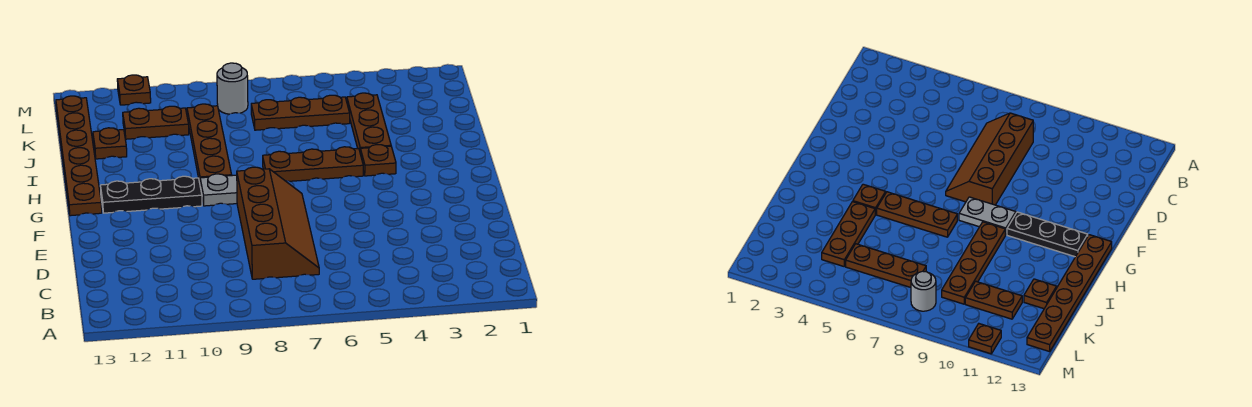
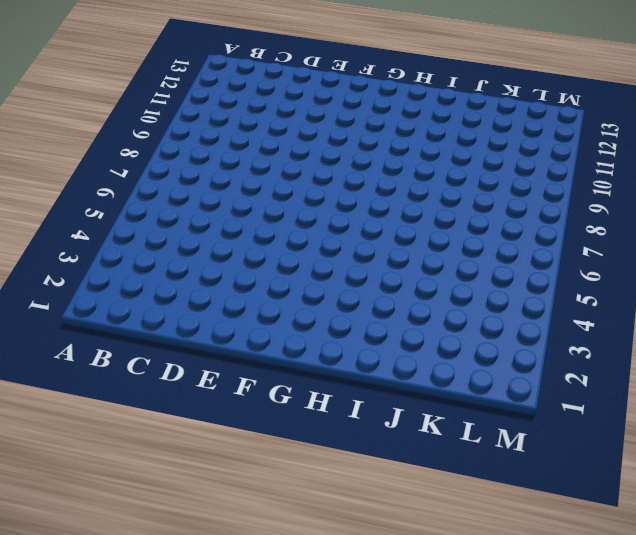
none -> brown 2x4 slope [237,167,319,279]
none -> grey 1x2 plate [200,174,237,206]
none -> black 1x3 plate [100,176,202,213]

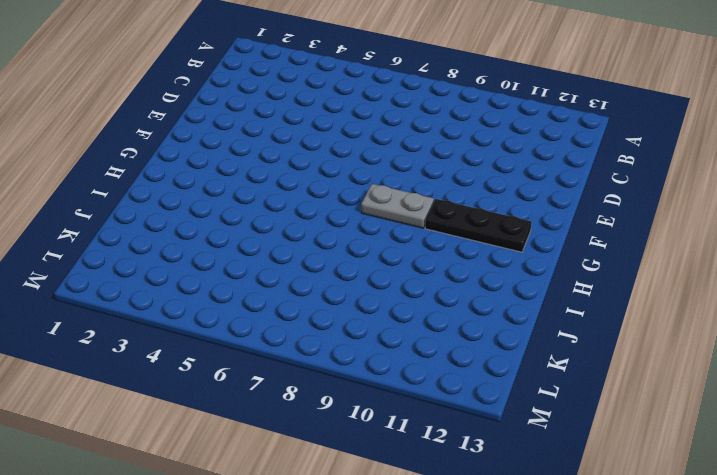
none -> brown 2x4 slope [237,167,319,279]
none -> brown 1x6 plate [56,96,102,216]
none -> brown 1x1 plate [360,145,396,176]

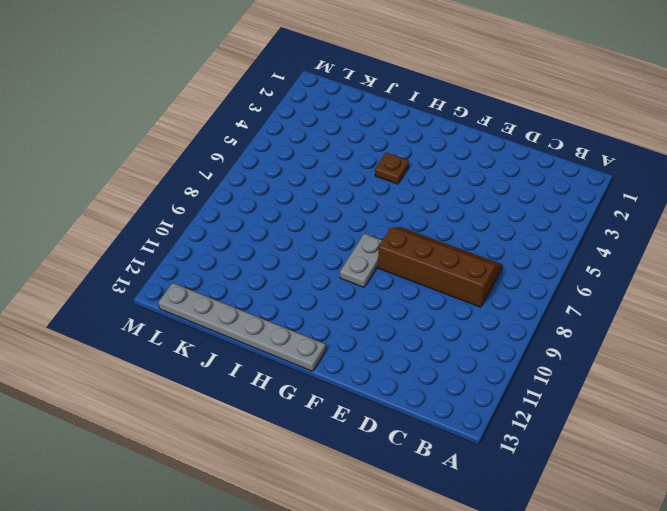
grey 1x6 plate [158,283,326,371] -> brown 1x6 plate [56,96,102,216]
none -> black 1x3 plate [100,176,202,213]
none -> brown 1x3 plate [263,147,363,181]
none -> brown 1x4 plate [187,104,232,183]

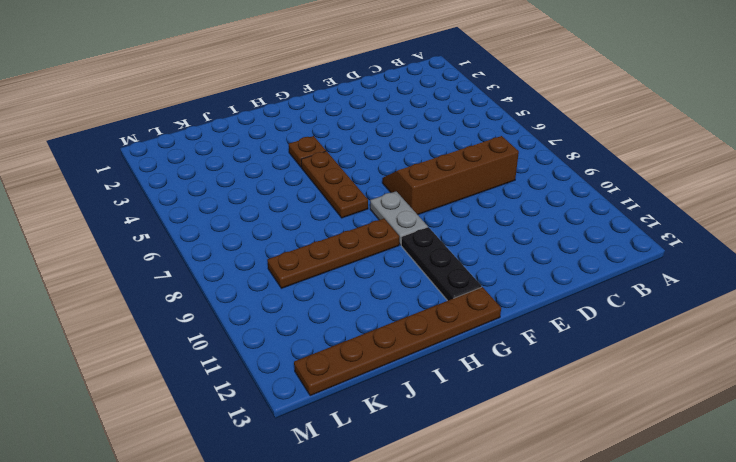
none -> brown 1x3 plate [347,93,391,151]
none -> brown 1x1 plate [93,128,127,159]
none -> brown 1x3 plate [251,95,350,130]

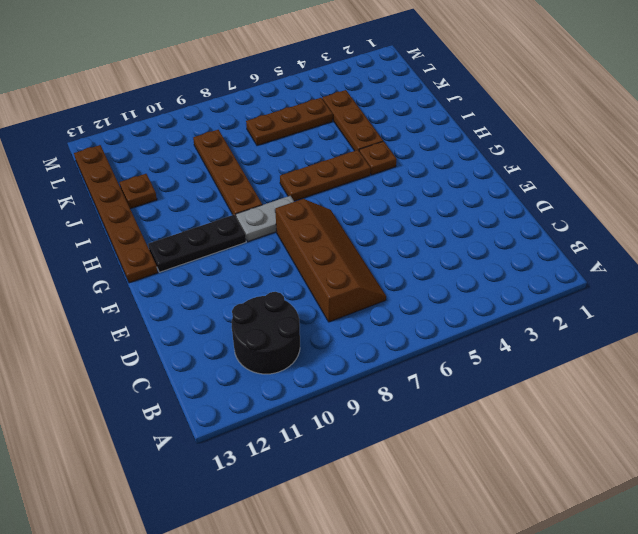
black 2x2 round brick [232,292,300,374] -> none
none -> brown 1x2 plate [123,106,189,139]
none -> grey 1x1 round brick [217,63,248,114]
none -> brown 1x1 plate [117,75,151,105]

